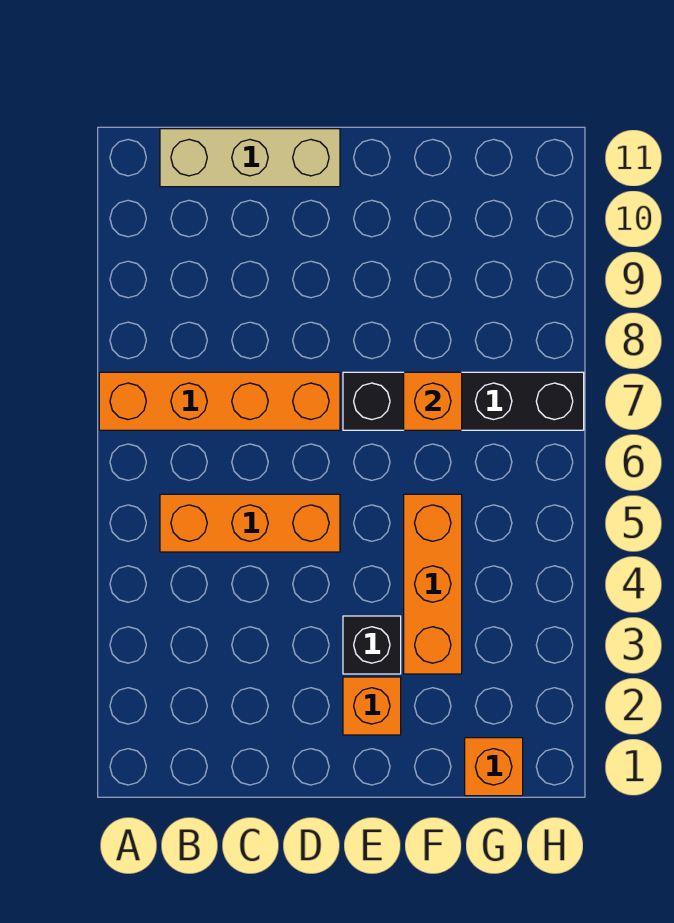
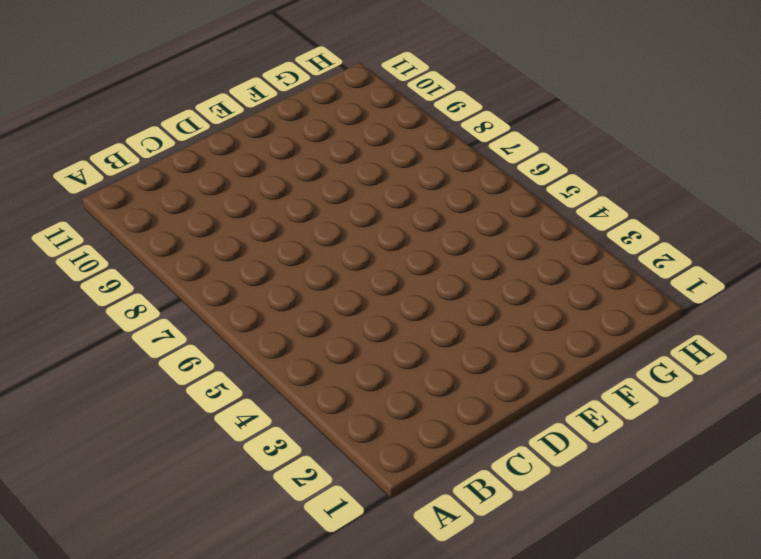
none -> orange 1x4 brick [99,372,340,430]
none -> orange 1x3 brick [160,494,340,552]

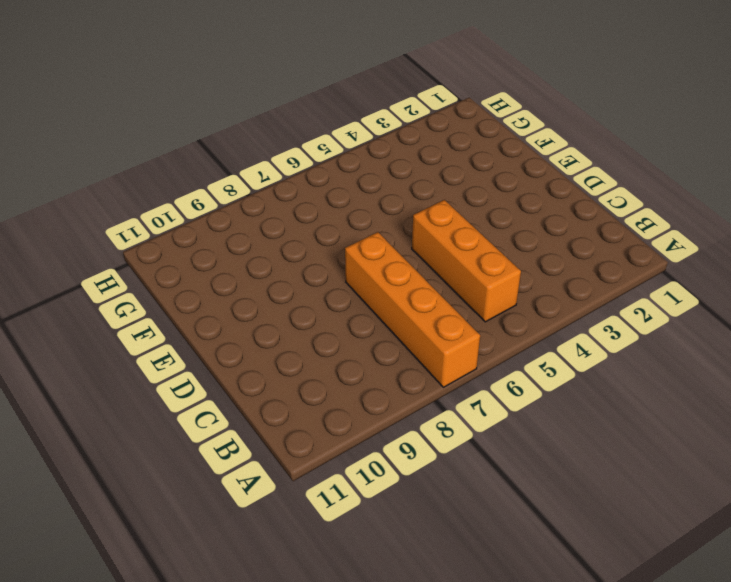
none -> tan 1x3 brick [160,129,340,187]
none -> orange 1x1 brick [343,677,401,735]

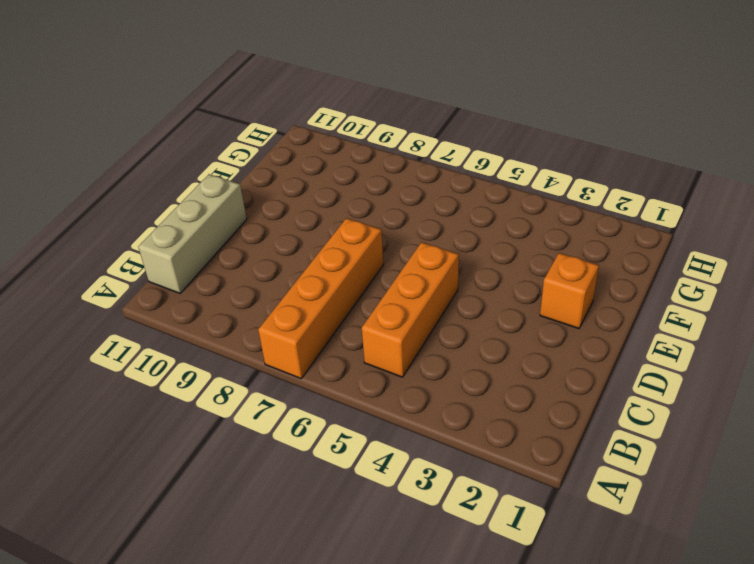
none -> black 1x1 brick [343,616,401,674]
none -> black 1x4 brick [343,372,584,430]

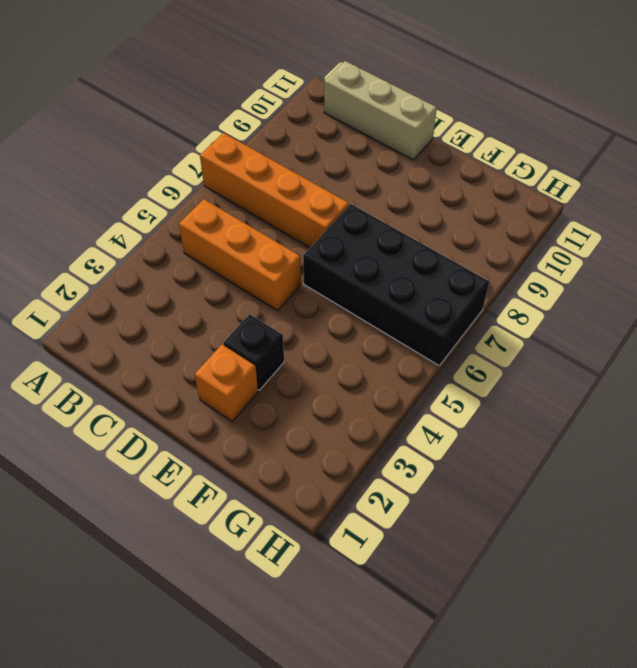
black 2x4 brick [303,204,489,365] -> black 1x4 brick [343,372,584,430]
none -> orange 1x3 brick [404,494,462,674]
none -> orange 1x1 brick [465,738,523,796]

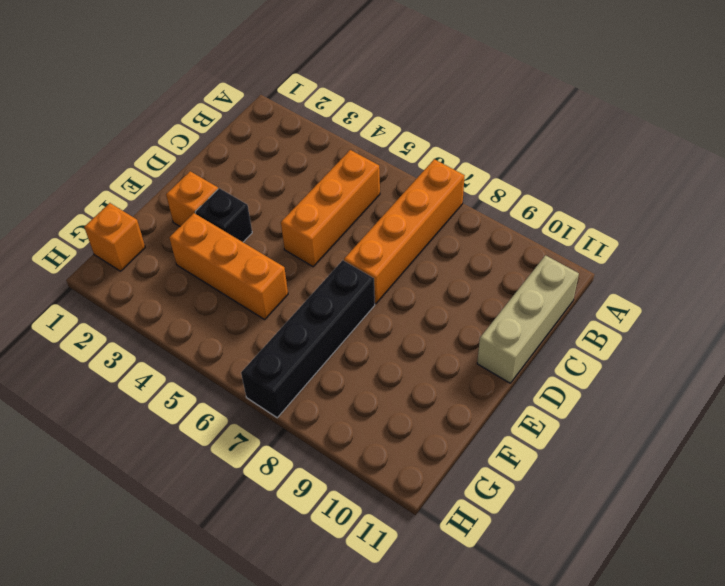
none -> orange 1x1 brick [404,372,462,430]

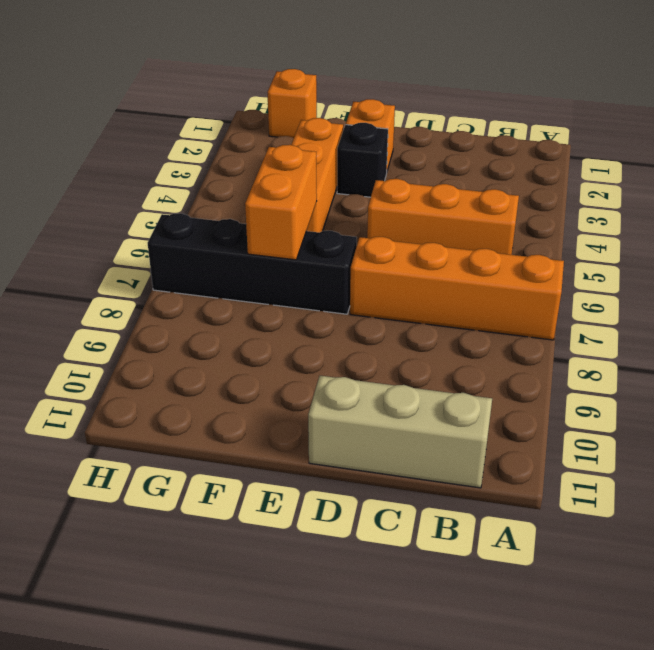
orange 1x2 brick [245,145,317,260] -> orange 1x1 brick [404,372,462,430]

